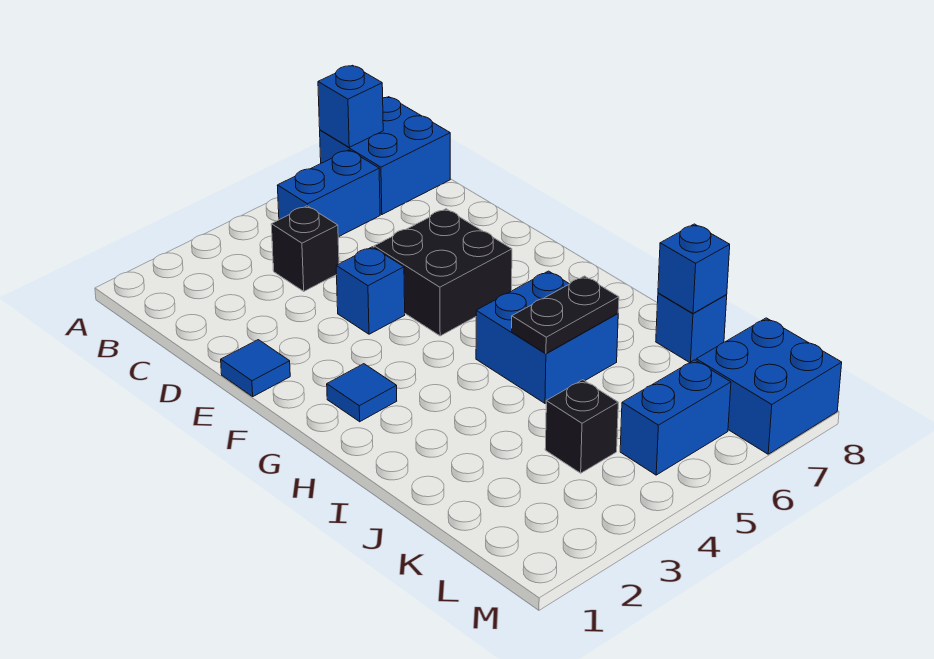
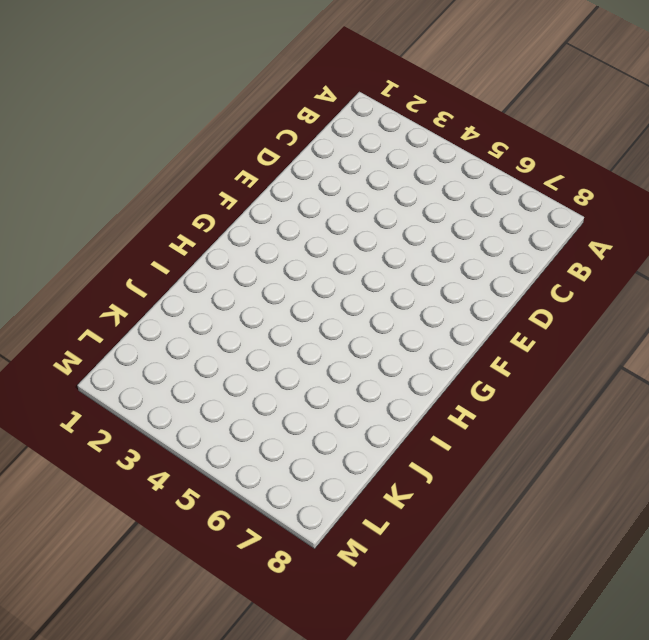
none -> blue 2x2 brick [320,97,450,215]
none -> blue 1x2 brick [277,150,380,237]
none -> black 1x1 brick [271,206,339,291]

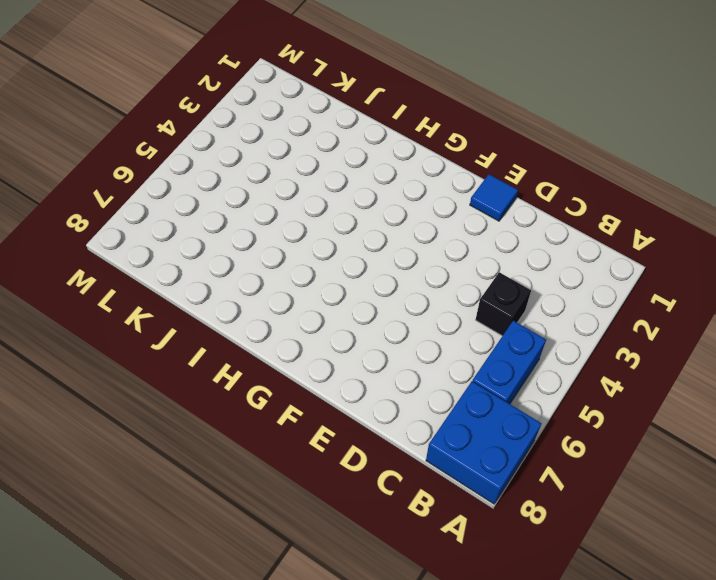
none -> blue 1x1 brick [336,247,405,334]
none -> black 2x2 brick [374,209,512,336]
none -> blue 1x1 tile [327,364,397,422]

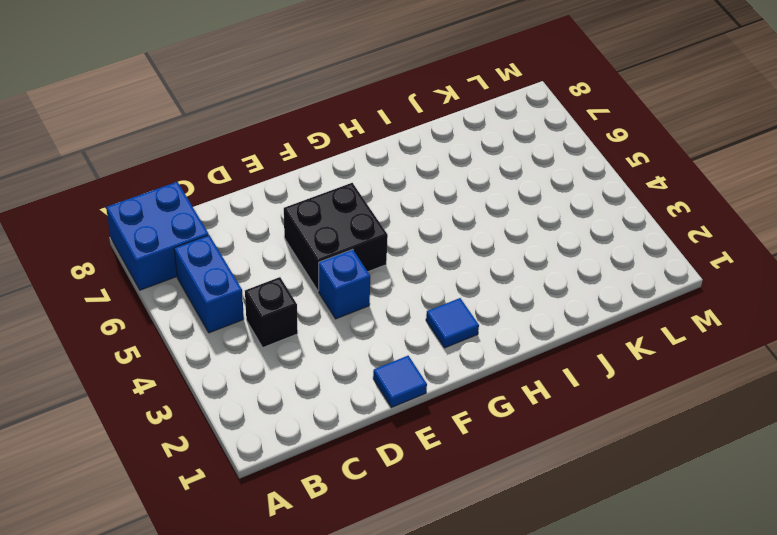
none -> blue 2x2 brick [476,271,618,403]
none -> blue 1x1 brick [656,293,727,363]
none -> black 1x1 brick [545,380,618,473]

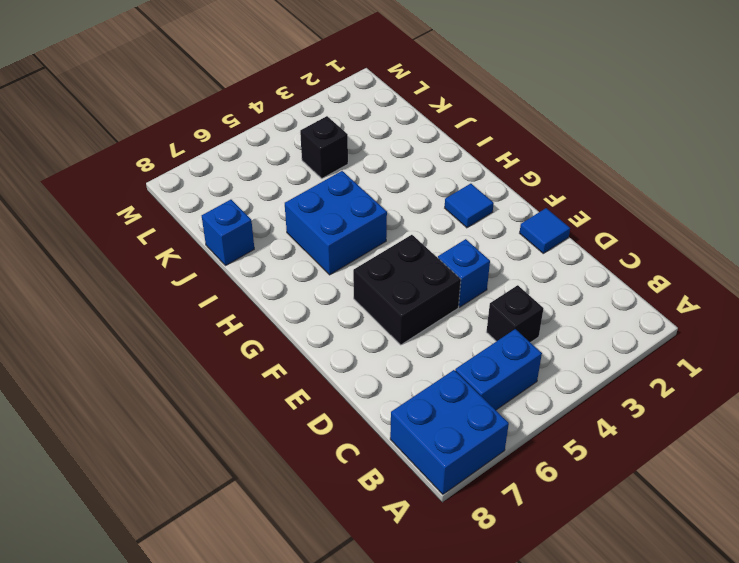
none -> blue 1x2 brick [620,360,731,475]
none -> blue 2x2 brick [696,318,842,454]
none -> blue 1x1 brick [318,65,383,147]

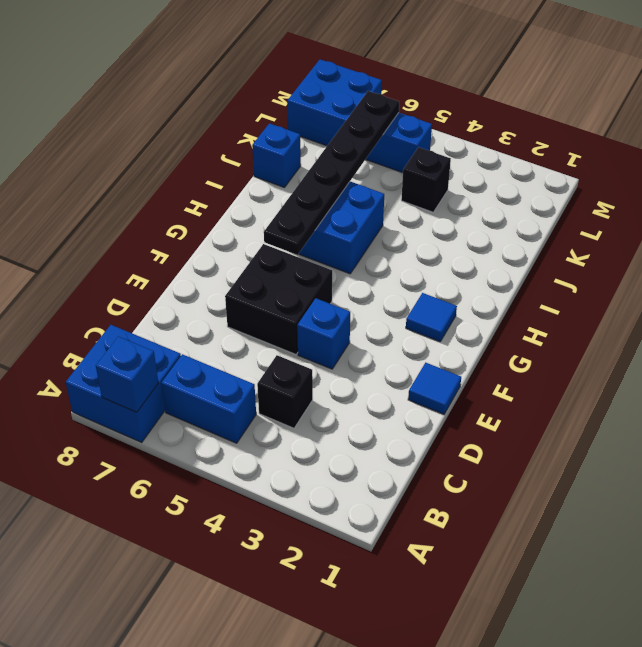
black 1x6 plate [264,91,399,255] -> black 1x2 plate [512,276,619,353]
none -> blue 1x1 brick [658,224,730,313]

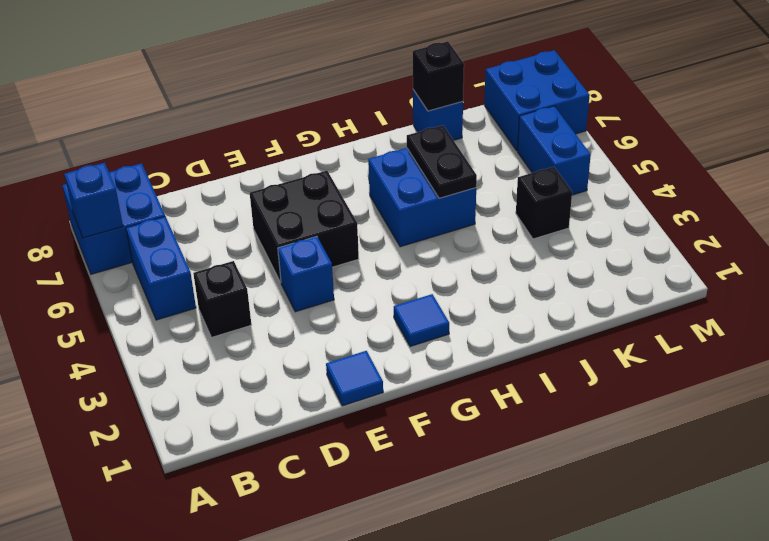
black 1x1 brick [413,42,464,111] -> blue 1x1 brick [658,224,730,313]

